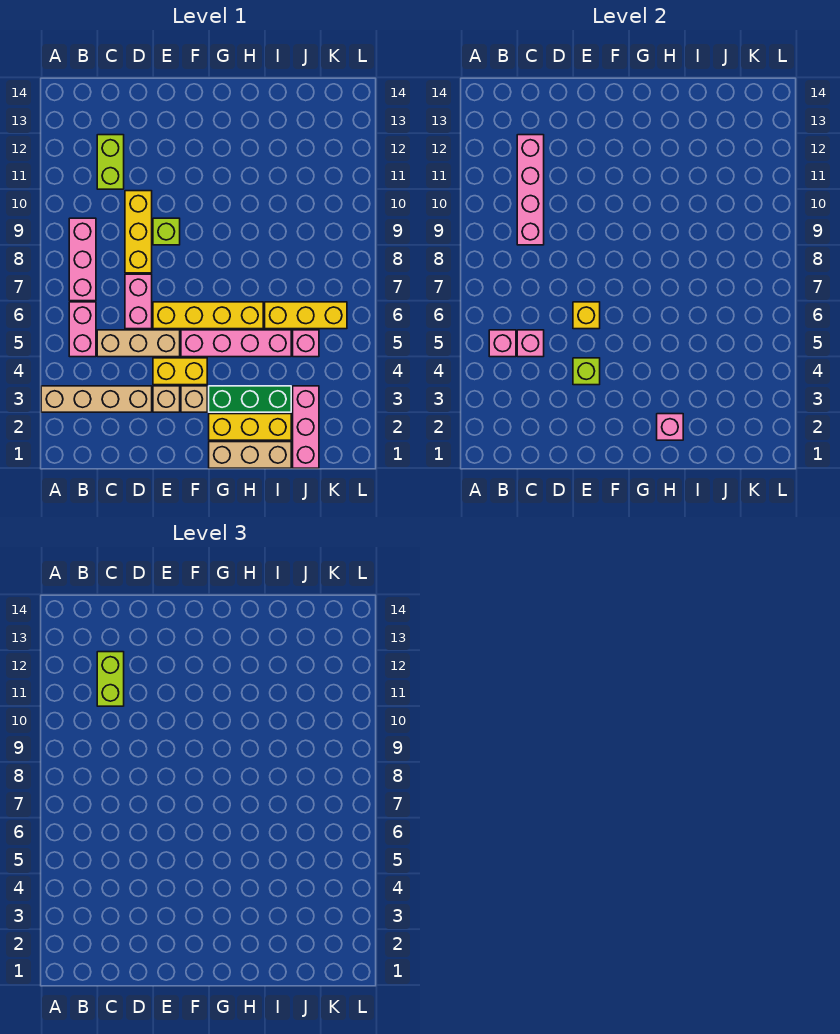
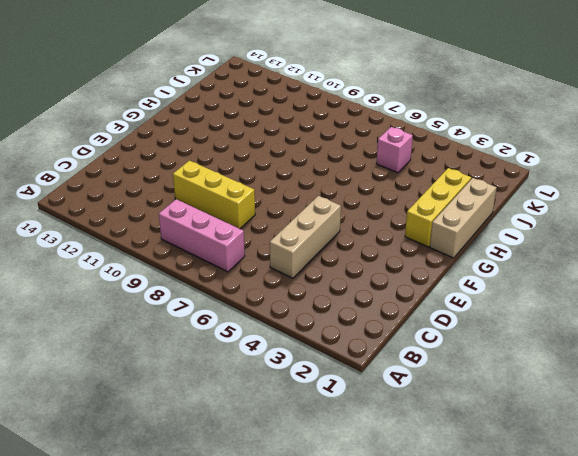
none -> tan 1x4 brick [41,386,152,412]
none -> pink 1x2 brick [69,302,96,357]
none -> lime 1x2 brick [97,135,124,189]

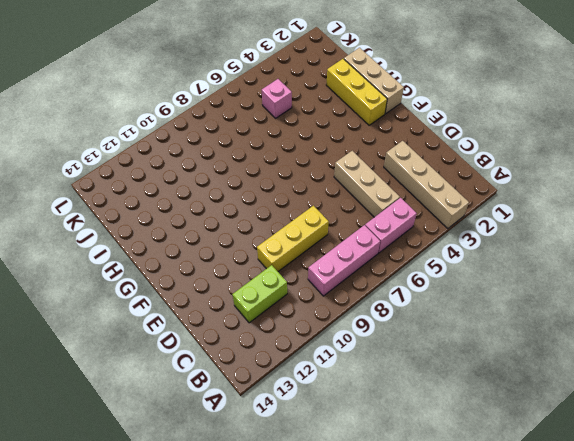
none -> pink 1x2 brick [125,274,152,329]
none -> tan 1x1 brick [153,386,180,412]
none -> yellow 1x2 brick [153,358,207,385]

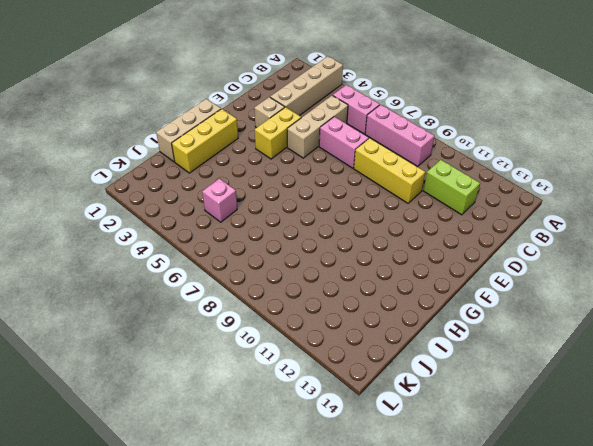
none -> yellow 1x4 brick [153,302,263,329]
none -> lime 1x1 brick [153,218,180,245]
none -> tan 1x1 brick [181,386,207,412]

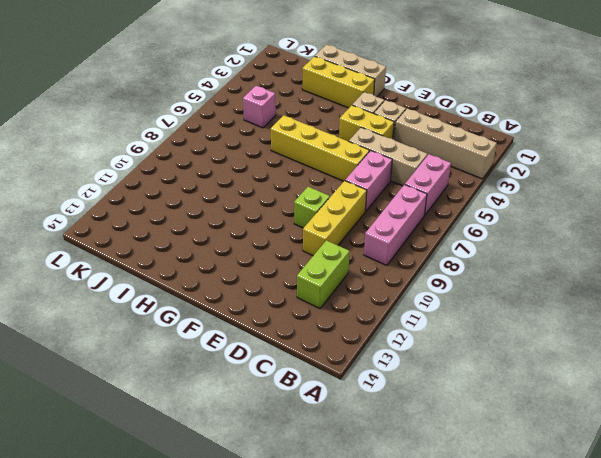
none -> pink 1x4 brick [181,330,291,357]
none -> green 1x3 brick [209,386,291,412]
none -> yellow 1x3 brick [265,302,347,329]

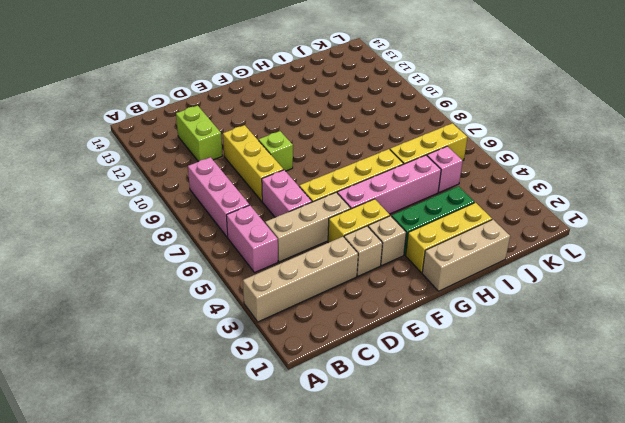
none -> pink 1x3 brick [293,386,319,468]
none -> pink 1x1 brick [489,330,516,357]
none -> pink 1x1 brick [517,330,544,357]

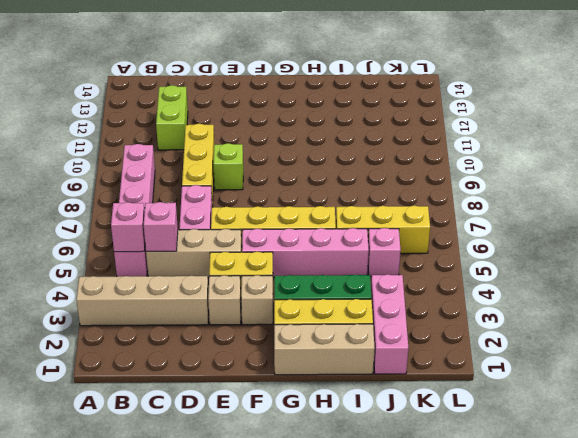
none -> pink 1x4 brick [517,135,544,245]
none -> lime 1x1 brick [573,358,600,385]
none -> yellow 1x1 brick [573,302,600,329]

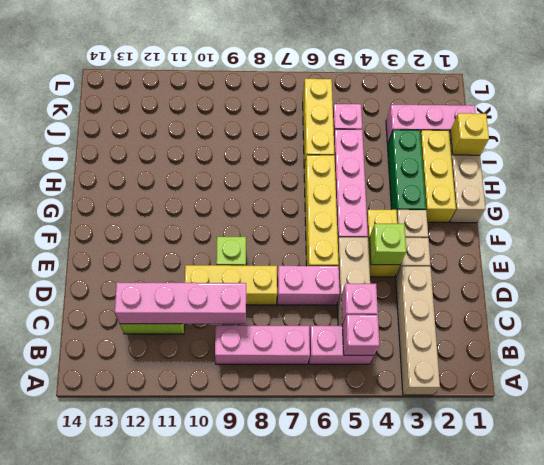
yellow 1x1 brick [450,113,489,155] -> yellow 1x1 brick moved to [573,302,600,329]
none -> pink 1x1 brick [657,414,683,440]
none -> lime 1x2 brick [97,652,124,706]

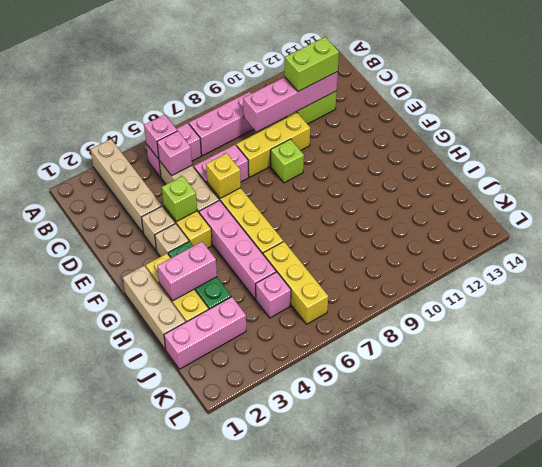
pink 1x2 brick [157,242,217,301] -> pink 1x1 brick [657,414,683,440]

